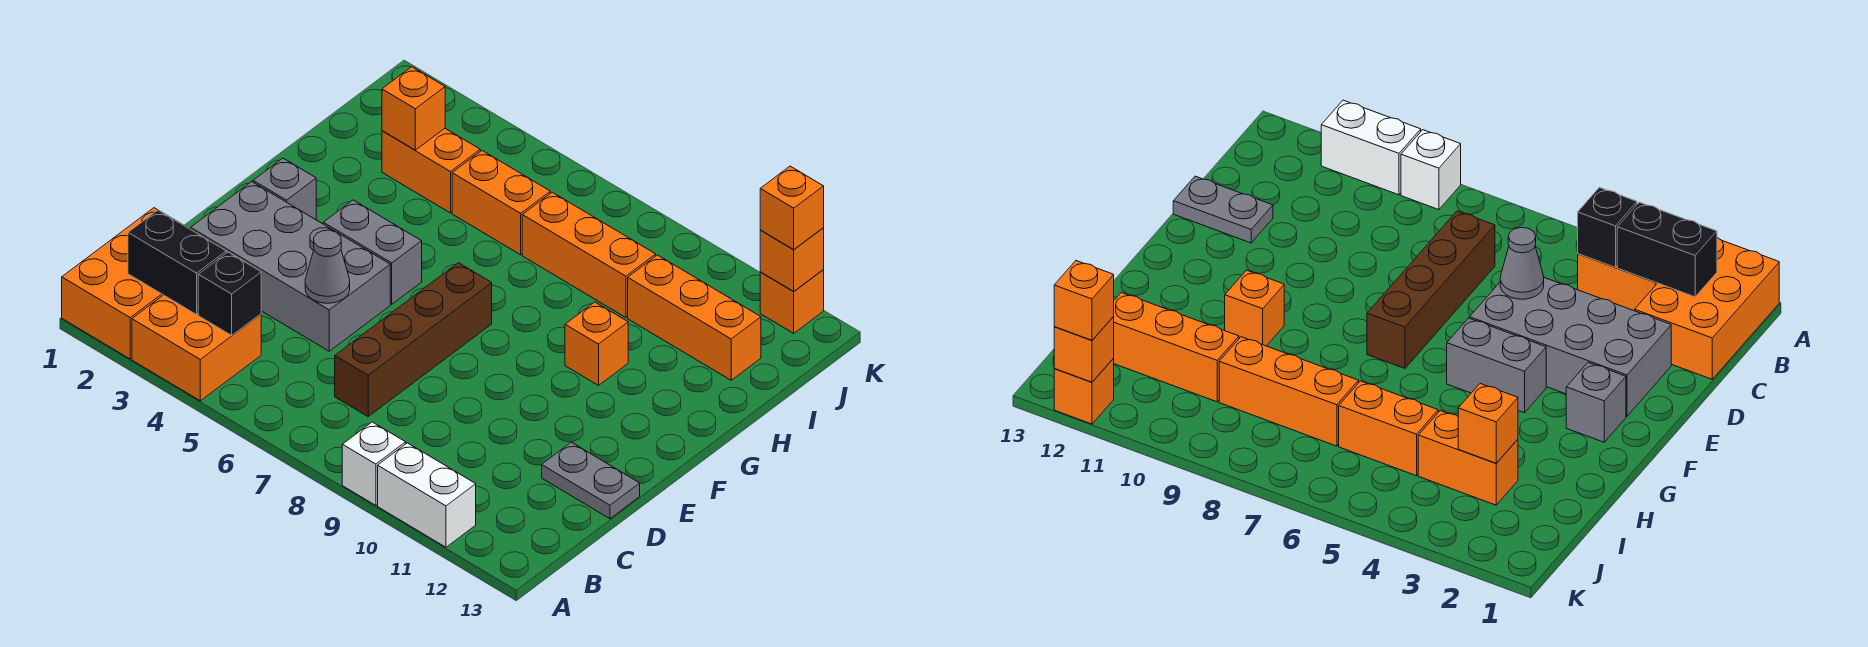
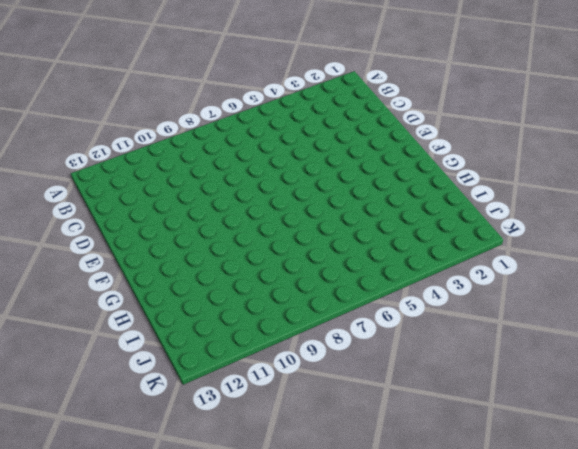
none -> orange 2x3 brick [62,208,163,359]
none -> orange 2x2 brick [132,295,261,401]
none -> white 1x1 brick [342,422,406,505]

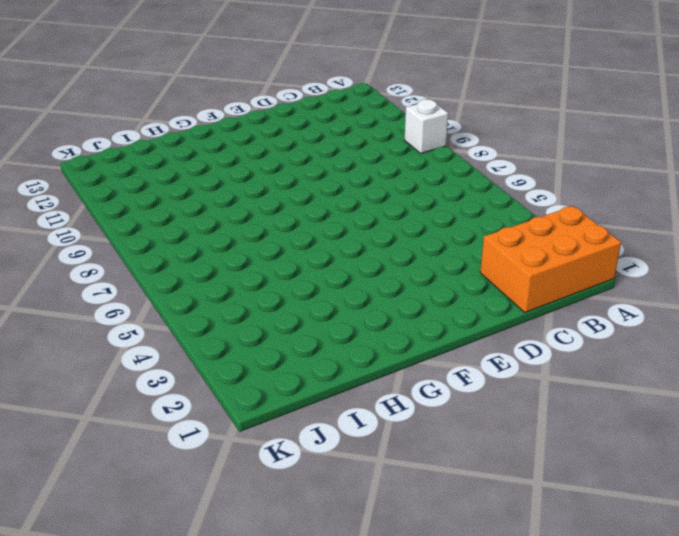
none -> orange 2x2 brick [132,295,261,401]
none -> white 1x2 brick [378,443,476,547]
none -> brown 1x4 brick [335,263,492,416]

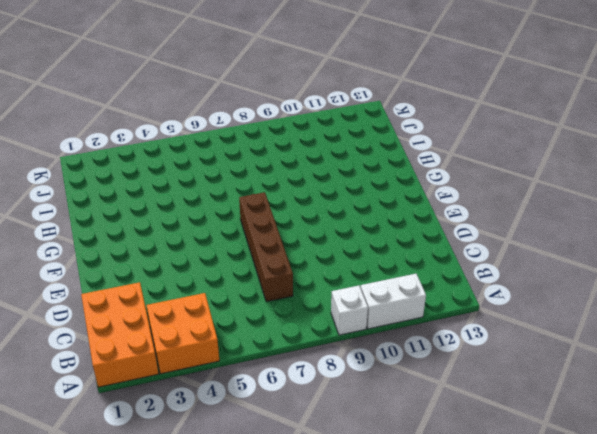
none -> grey 2x4 brick [191,182,390,351]
none -> grey 1x2 plate [542,442,640,519]
none -> grey 1x1 brick [253,158,316,220]

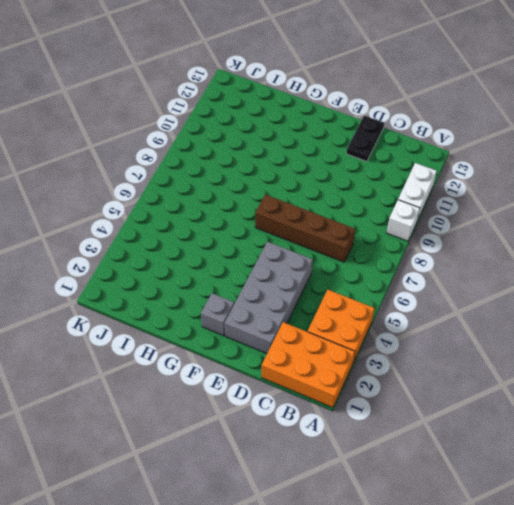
black 1x2 plate [346,116,384,161] -> grey 1x2 plate [542,442,640,519]
none -> grey 1x2 brick [323,200,422,304]
none -> orange 1x1 brick [565,302,628,385]
none -> orange 1x2 brick [382,129,480,213]

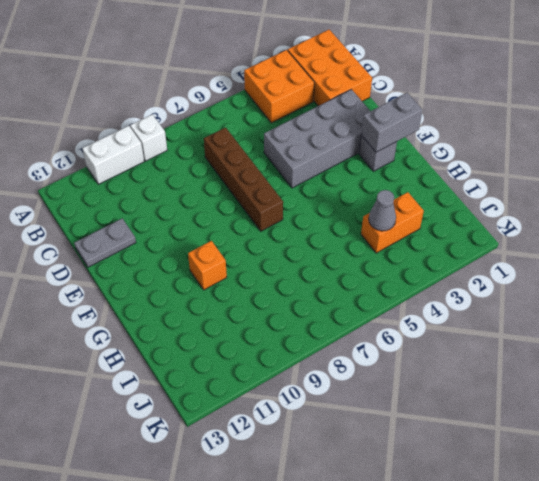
grey 1x2 brick [361,93,423,152] -> grey 1x2 brick moved to [323,200,422,304]
grey 1x1 cone [369,190,396,231] -> grey 1x1 cone moved to [305,230,350,303]
none -> orange 1x2 brick [452,151,550,255]
none -> orange 1x3 brick [522,192,656,318]
none -> orange 1x3 brick [628,255,761,380]

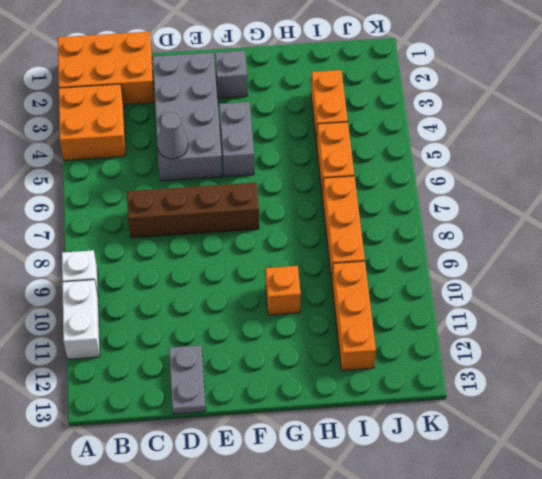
none -> orange 1x1 brick [760,270,824,333]
none -> black 1x2 brick [128,210,226,314]
none -> black 1x1 brick [198,252,261,335]

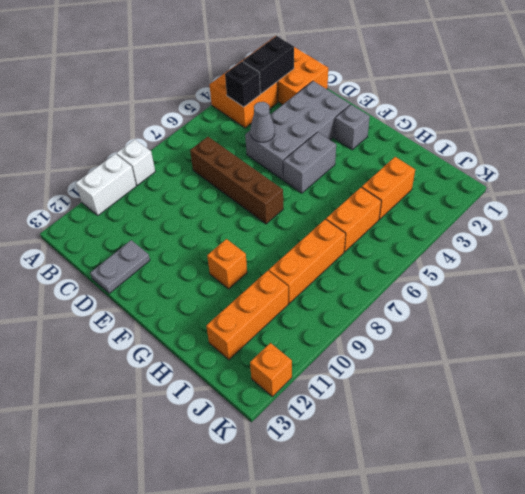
none -> orange 1x1 brick [382,67,445,150]
none -> orange 1x1 brick [760,228,824,292]
none -> orange 1x1 brick [760,166,824,249]

